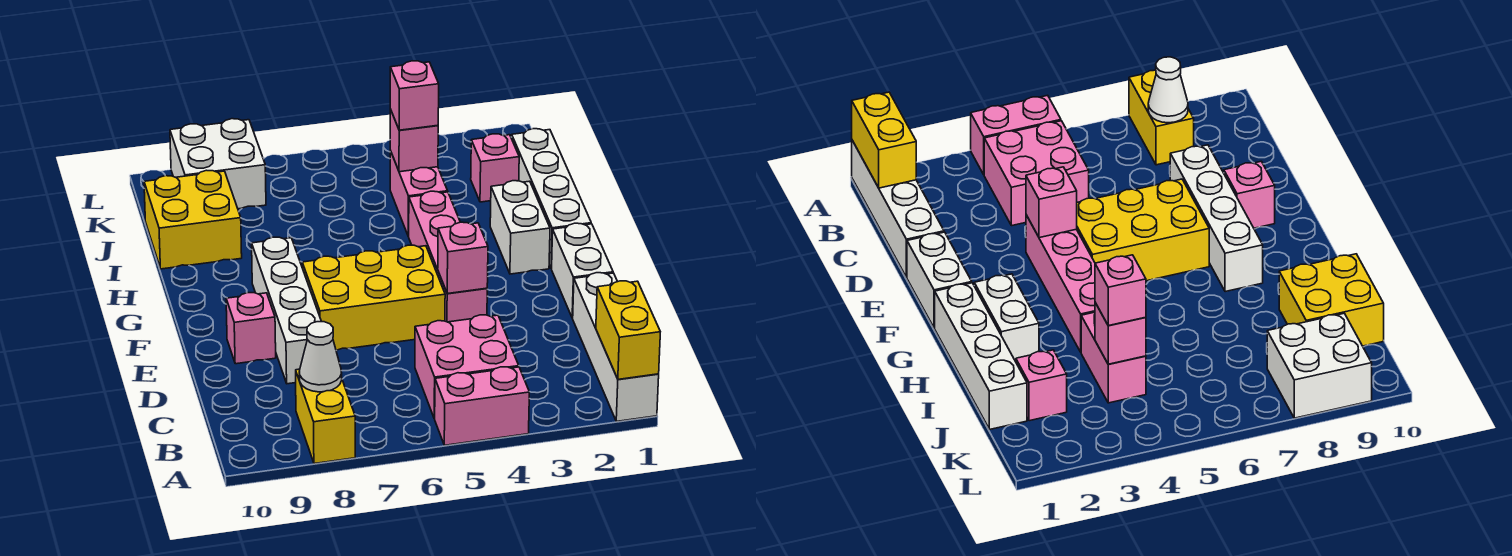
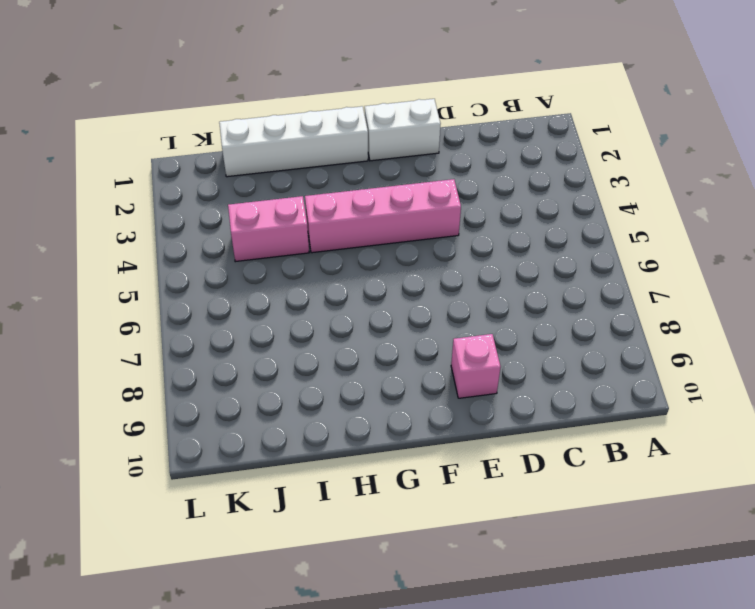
none -> white 1x4 brick [573,273,659,421]
none -> pink 1x2 brick [434,367,529,445]
none -> yellow 1x2 brick [296,369,355,464]

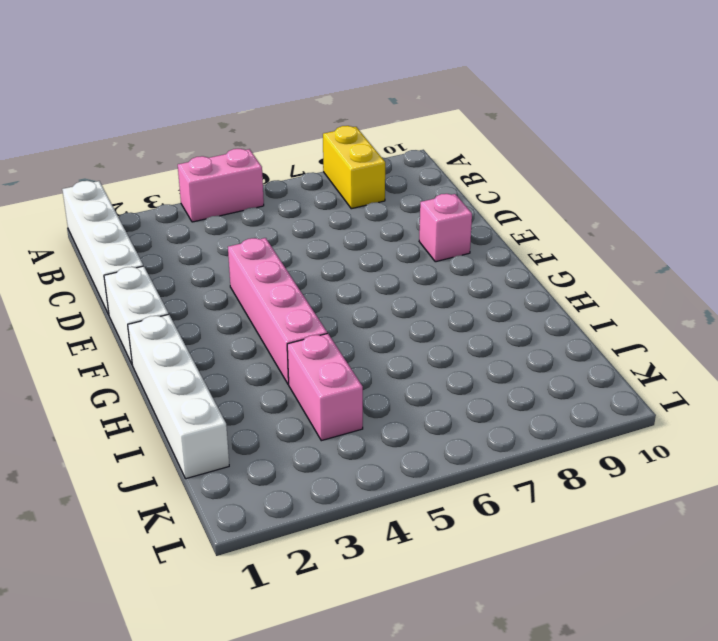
none -> pink 2x2 brick [415,315,519,418]
none -> white 1x4 brick [252,237,321,384]
none -> yellow 2x3 brick [302,245,445,350]

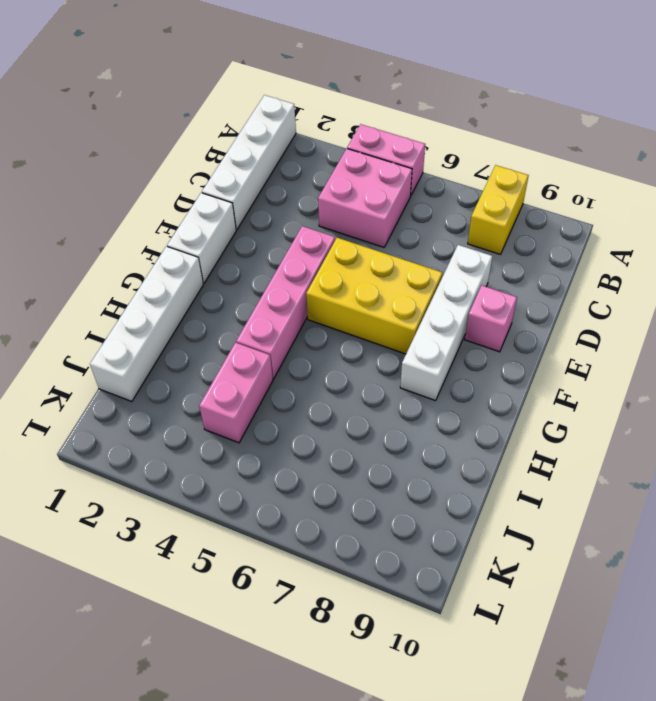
none -> white 1x2 brick [490,181,550,274]
none -> yellow 2x2 brick [144,170,242,269]
none -> pink 1x1 brick [471,134,519,202]

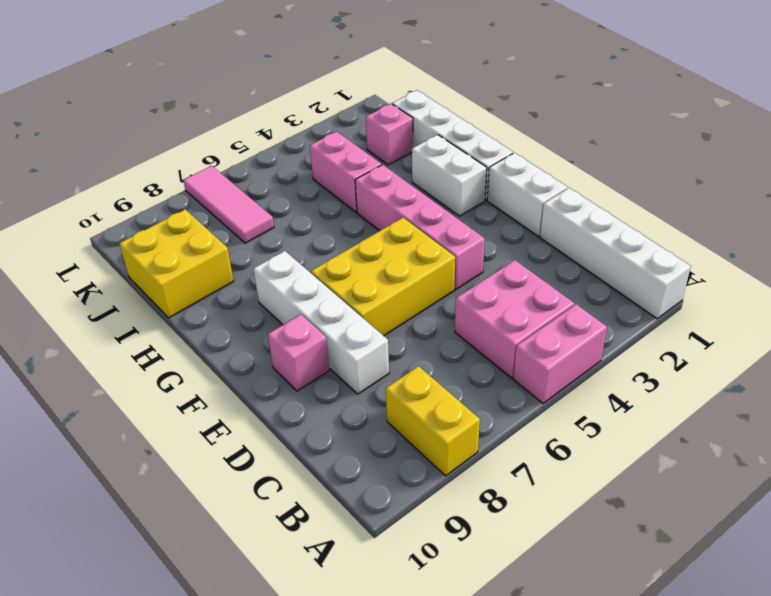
pink 1x3 tile [183,166,274,243] -> none
none -> white 2x2 brick [170,119,266,209]
none -> yellow 1x2 brick [596,281,660,379]
none -> white 1x1 cone [299,322,342,392]

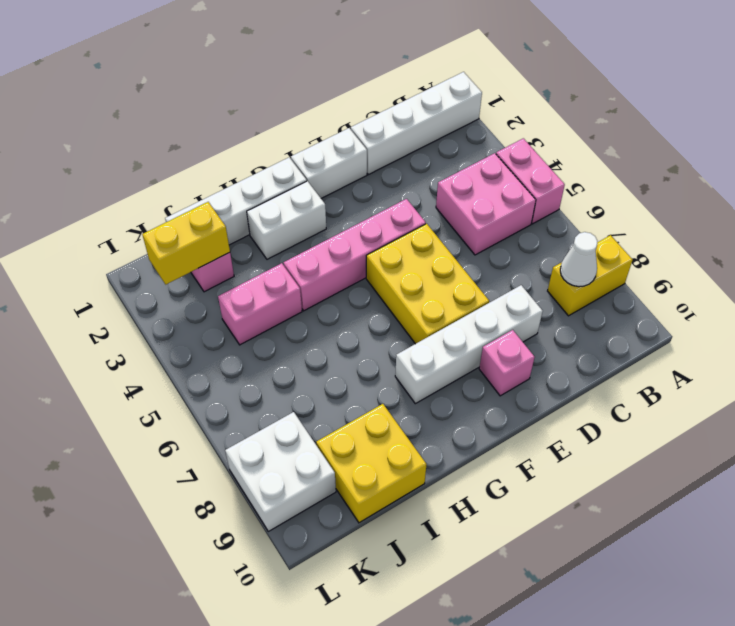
yellow 1x2 brick [142,202,230,284] -> yellow 1x2 brick moved to [596,281,660,379]
none -> pink 1x1 brick [438,222,488,294]
none -> pink 1x1 brick [390,109,438,172]
none -> pink 1x1 brick [390,61,439,130]

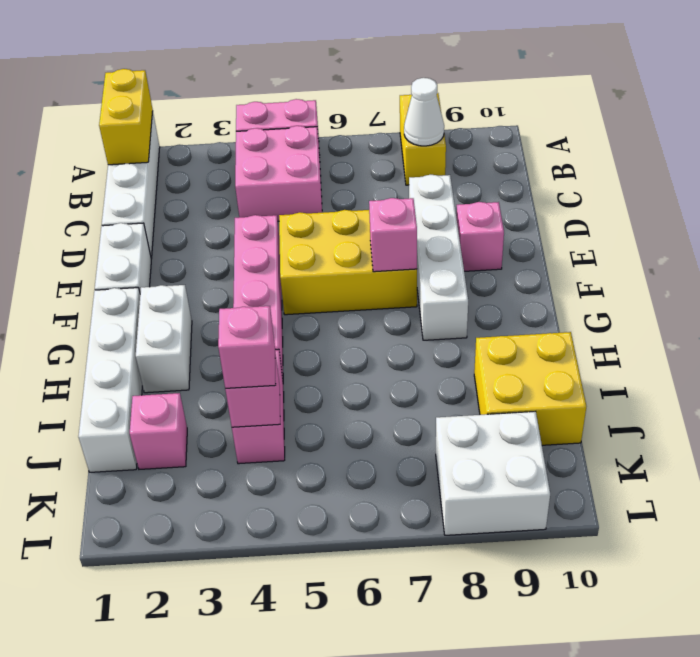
pink 1x1 brick [369,198,417,272] -> pink 1x1 brick moved to [438,222,488,294]

